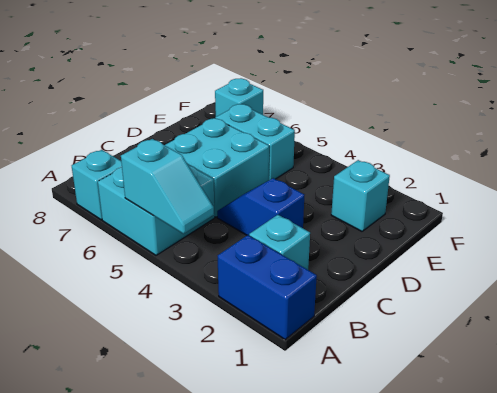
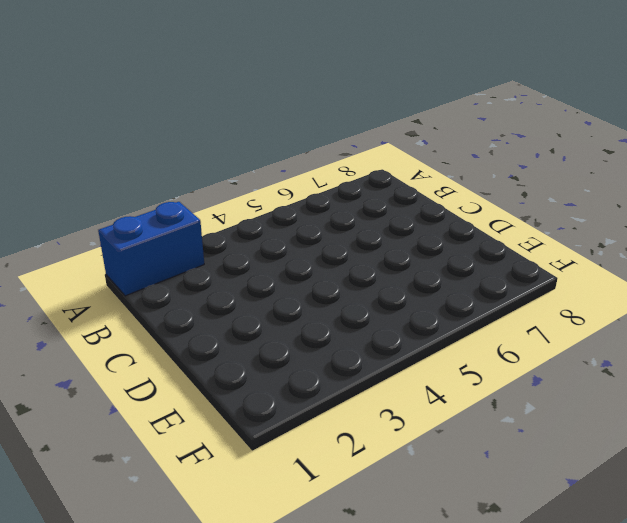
none -> cyan 2x2 brick [98,165,215,255]
none -> cyan 1x1 brick [72,150,122,220]

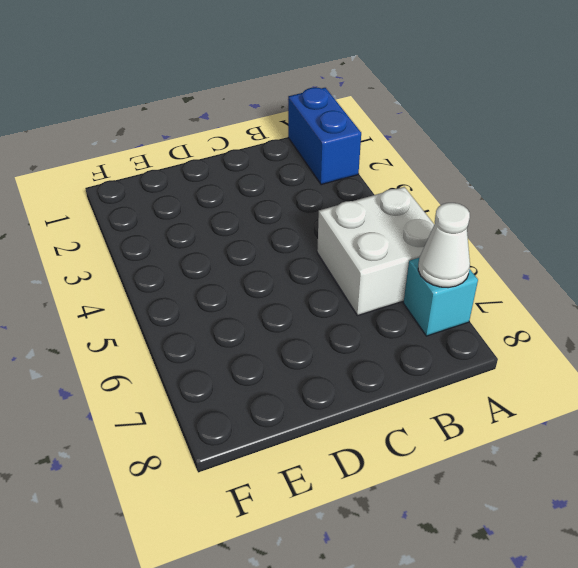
white 2x2 brick [317,187,434,316] -> cyan 2x2 brick [98,165,215,255]
white 1x1 cone [418,203,470,288] -> none
none -> cyan 1x1 brick [249,215,310,270]
none -> blue 1x2 slope [217,178,304,235]

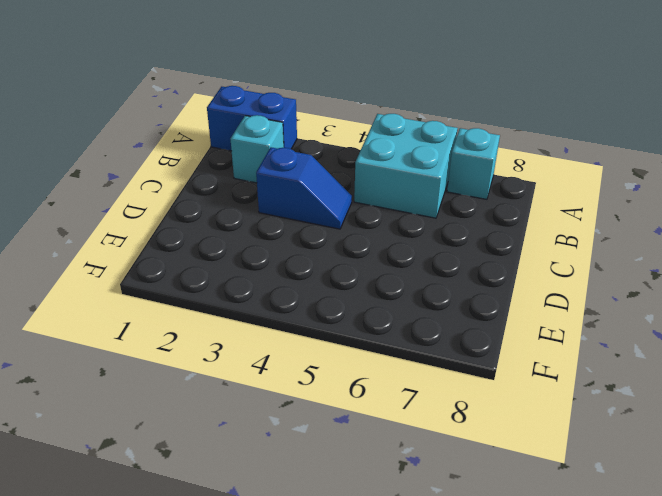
none -> cyan 2x2 brick [165,118,269,217]
none -> cyan 1x1 brick [331,160,390,231]

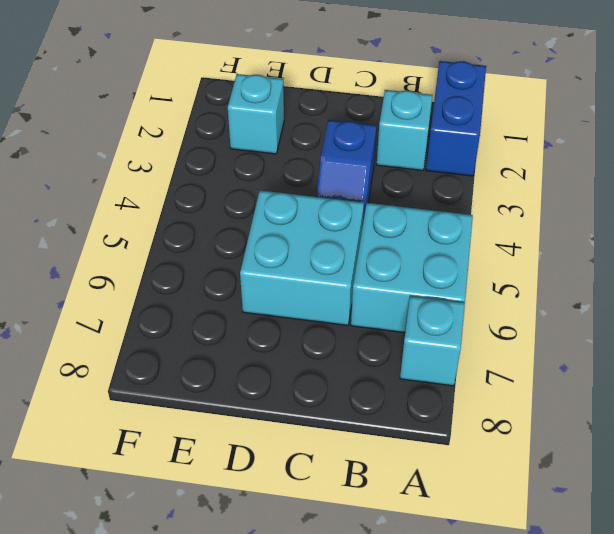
none -> cyan 1x2 brick [215,104,295,180]
none -> cyan 1x1 brick [215,78,263,117]

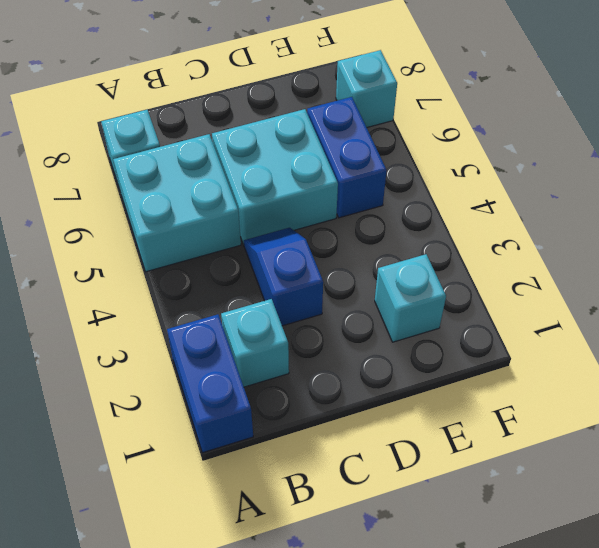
blue 1x2 brick [307,97,387,218] -> cyan 1x2 brick [215,104,295,180]
none -> cyan 1x2 slope [121,139,214,234]

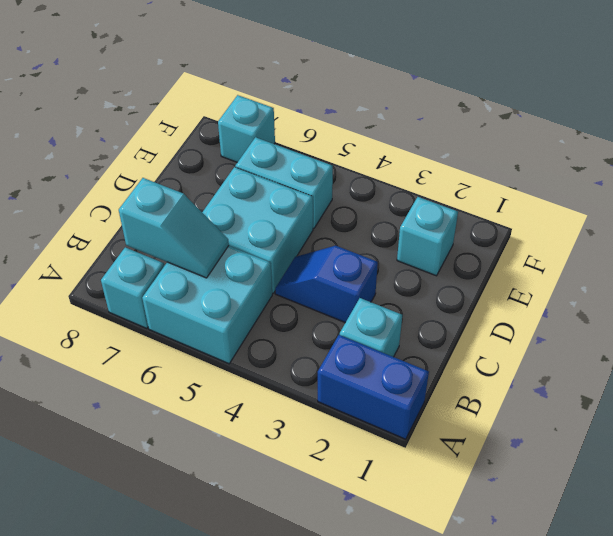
cyan 1x2 slope [119,178,229,278] -> cyan 1x2 slope moved to [121,139,214,234]

